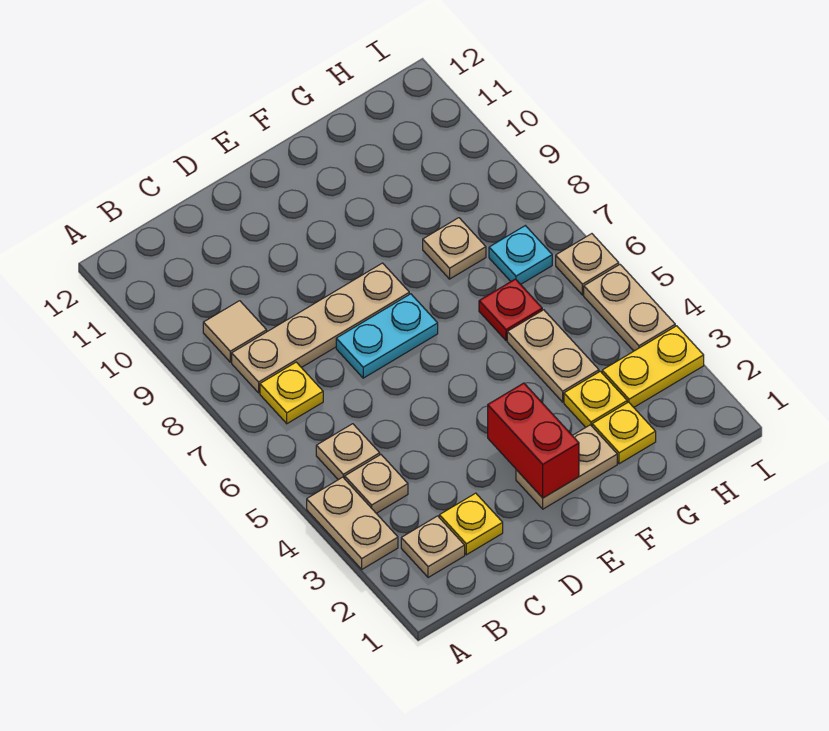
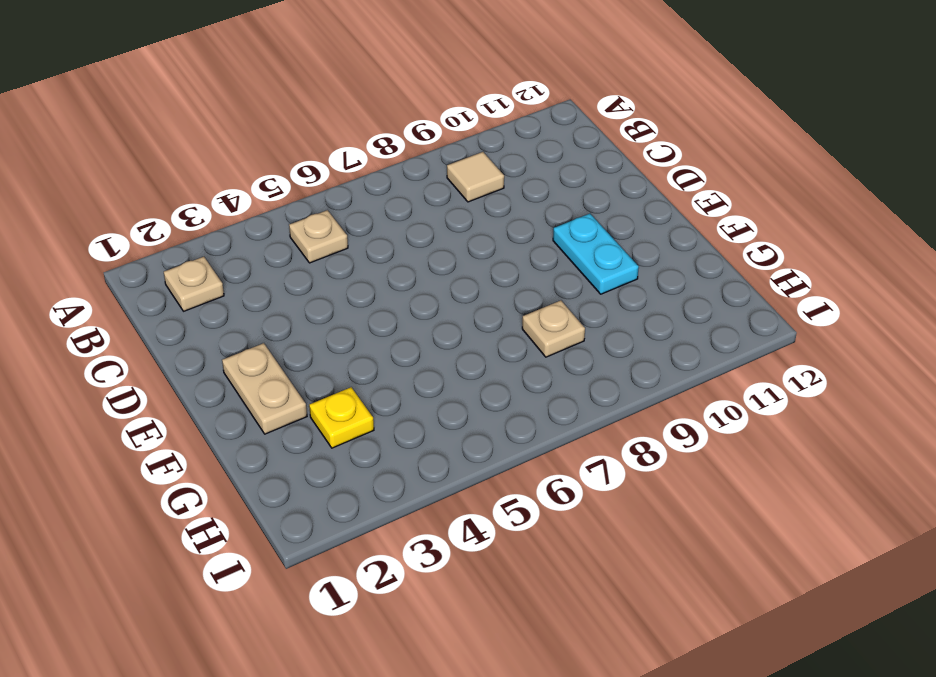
cyan 1x2 plate [553,214,639,294] -> cyan 1x2 plate moved to [336,294,438,378]
none -> tan 1x2 plate [307,477,398,569]
none -> tan 1x1 plate [345,455,408,513]
none -> yellow 1x1 plate [260,362,323,424]

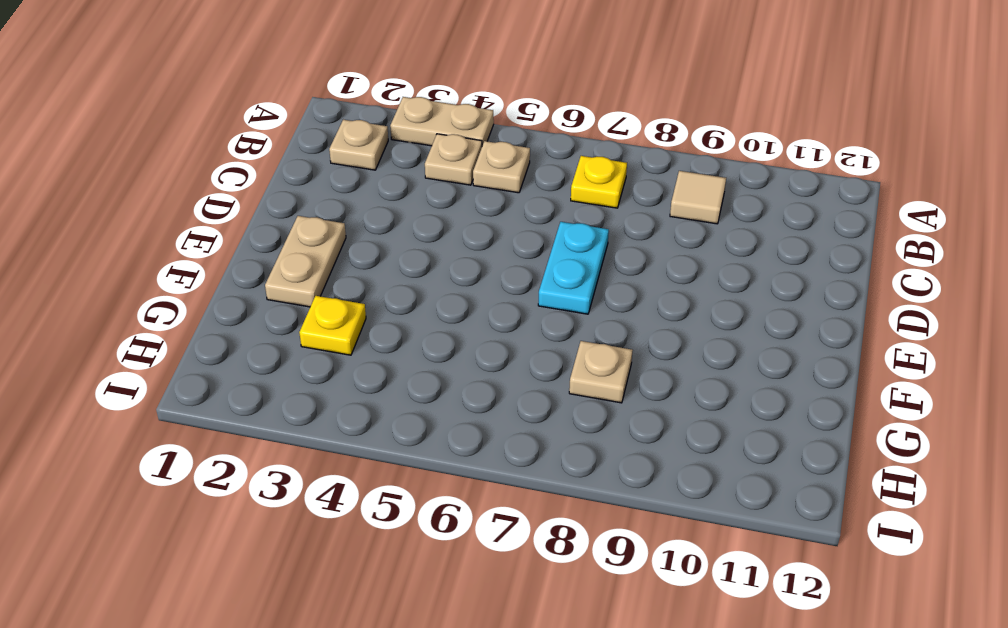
none -> tan 1x4 plate [232,263,409,393]
none -> yellow 1x1 plate [439,493,503,555]
none -> yellow 1x1 plate [592,402,656,464]

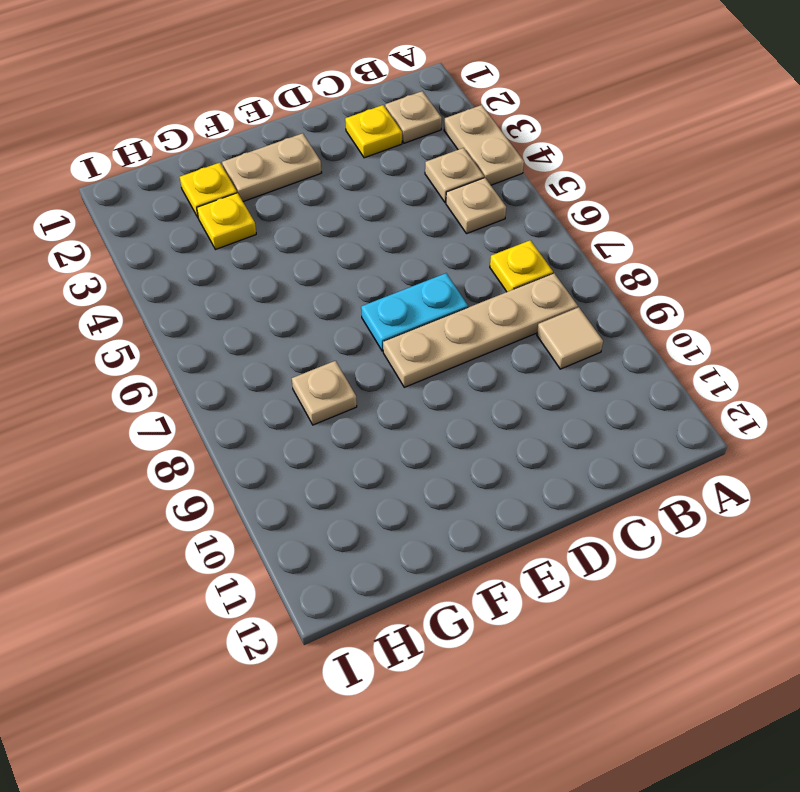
none -> tan 1x2 plate [507,310,599,402]
none -> red 1x1 plate [479,279,542,341]
none -> yellow 1x2 plate [602,326,704,407]

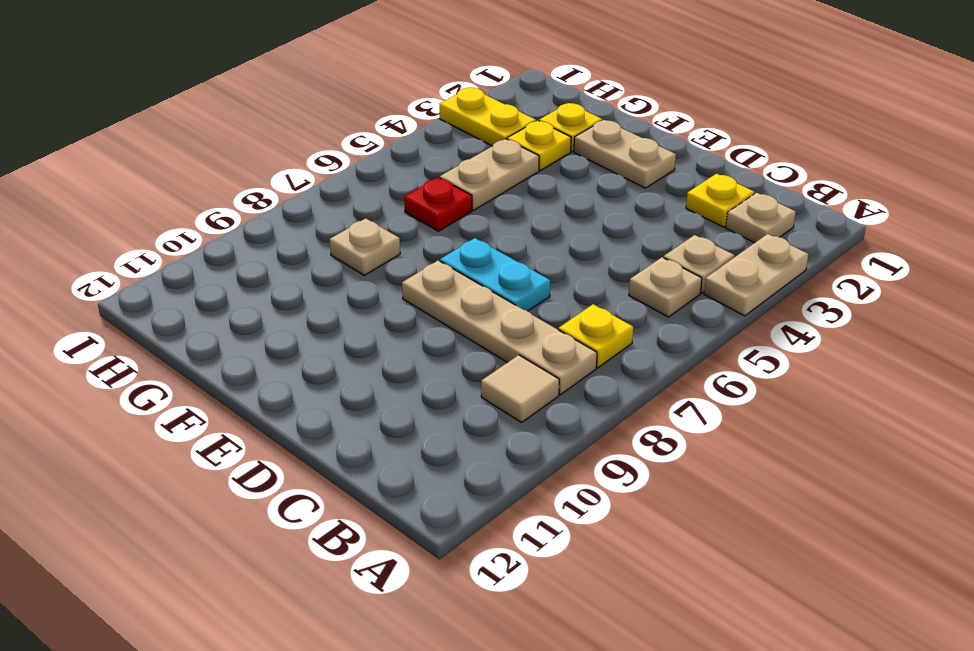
none -> cyan 1x1 plate [489,226,552,284]
none -> tan 1x2 plate [584,265,675,351]
none -> tan 1x1 plate [556,234,619,295]

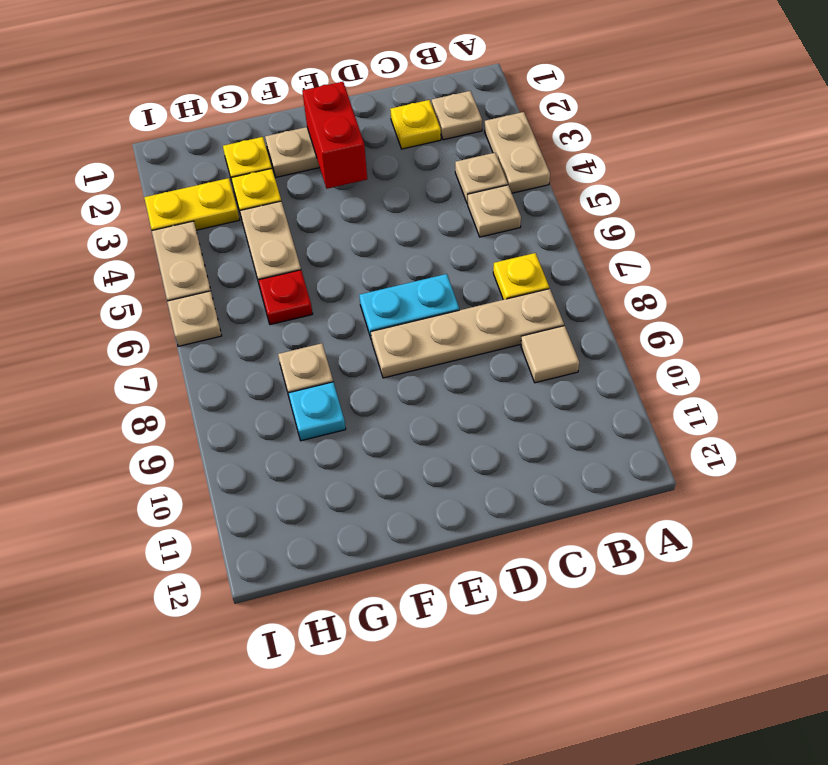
cyan 1x1 plate [288,382,346,441] -> cyan 1x1 plate moved to [489,226,552,284]

